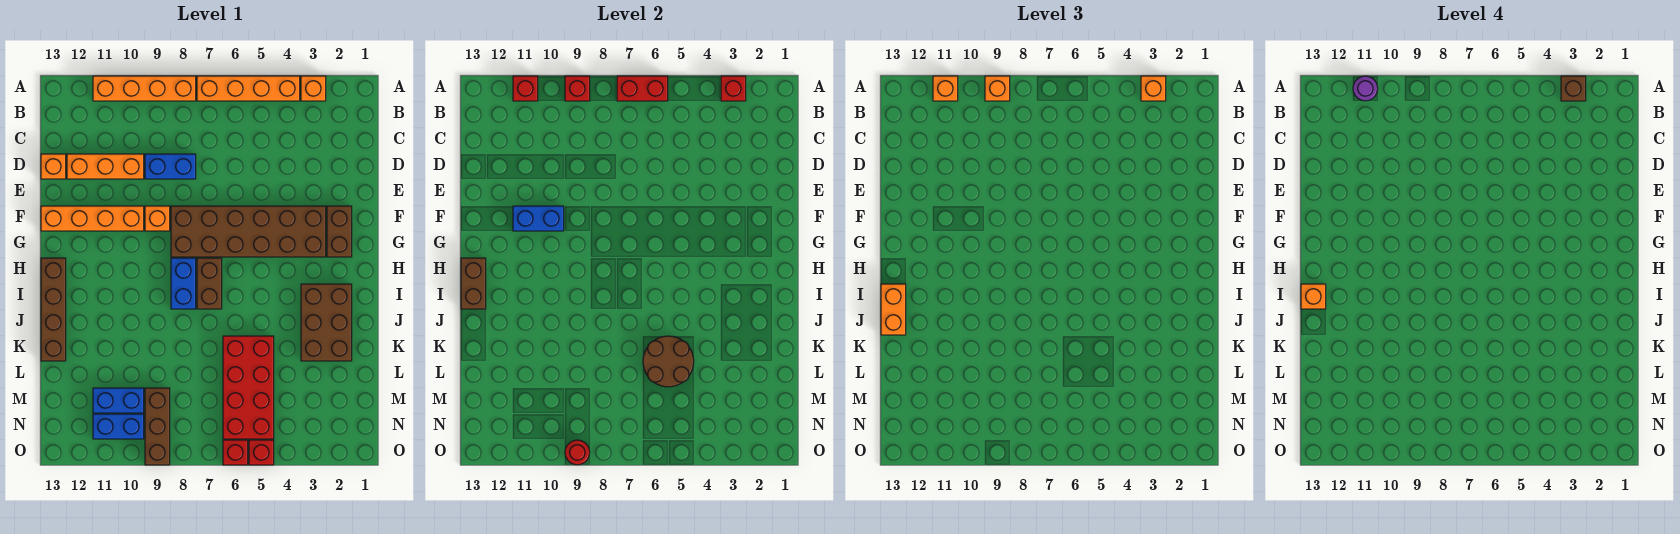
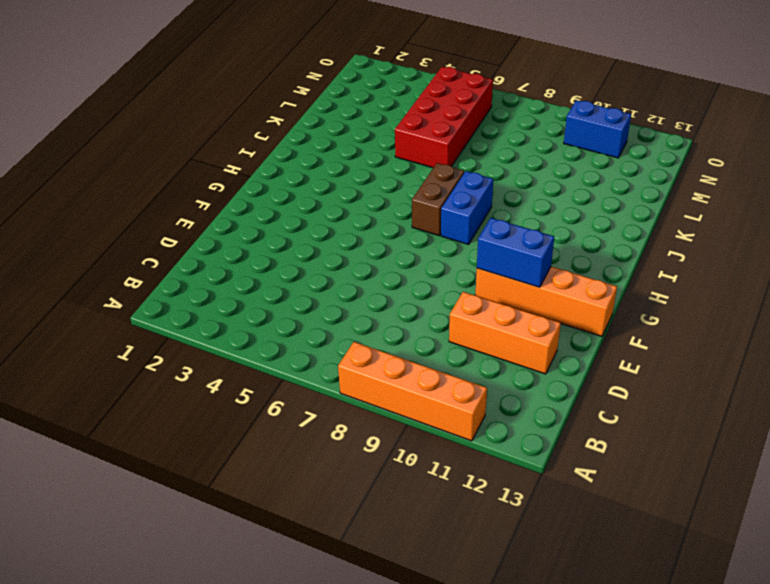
none -> orange 1x1 brick [301,76,326,101]
none -> orange 1x4 brick [197,76,300,101]
none -> blue 1x2 brick [145,154,196,179]
none -> orange 1x1 brick [41,154,66,179]

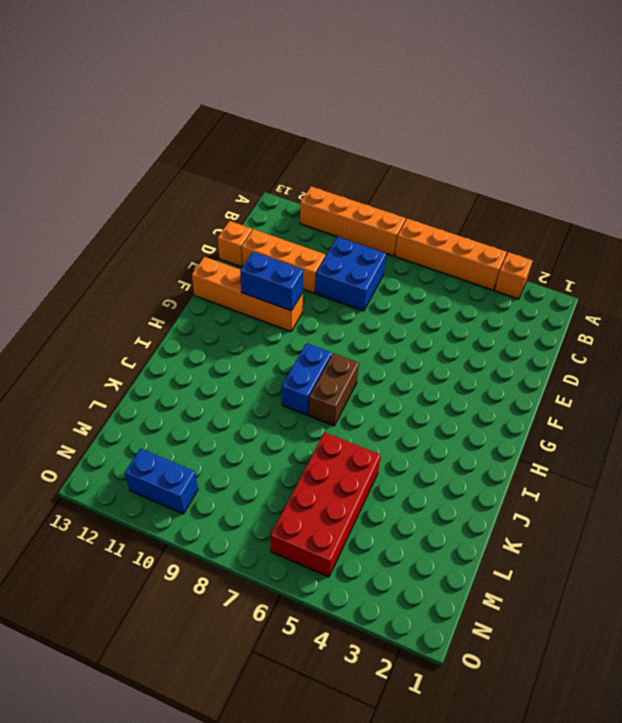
blue 2x2 brick [315,237,386,311] -> blue 1x2 brick [145,154,196,179]
none -> brown 1x2 brick [327,206,352,257]
none -> brown 2x6 brick [171,206,326,257]
none -> orange 1x1 brick [145,206,170,231]
none -> brown 1x4 brick [41,258,66,361]

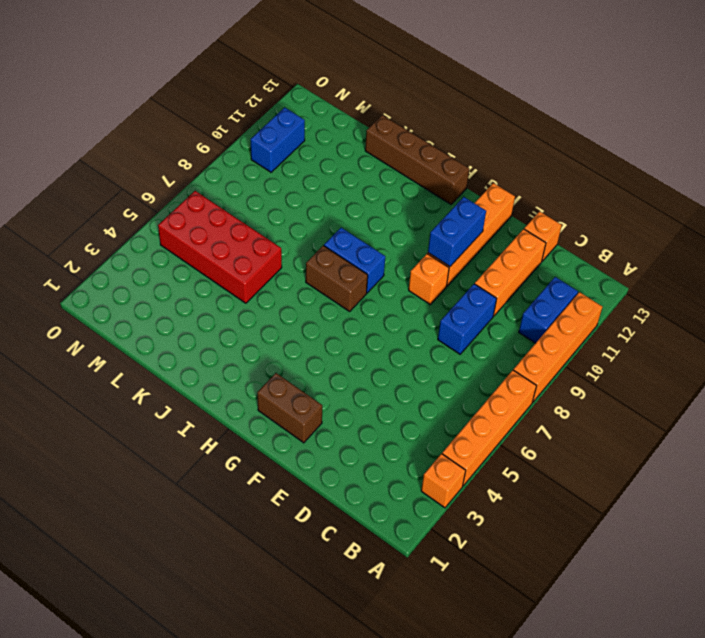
blue 1x2 brick [519,277,578,343] -> blue 1x2 brick moved to [93,388,144,413]
none -> brown 2x6 brick [171,206,326,257]
none -> brown 2x3 brick [301,284,352,361]
none -> brown 1x3 brick [145,388,170,465]
none -> red 1x1 brick [249,440,274,465]

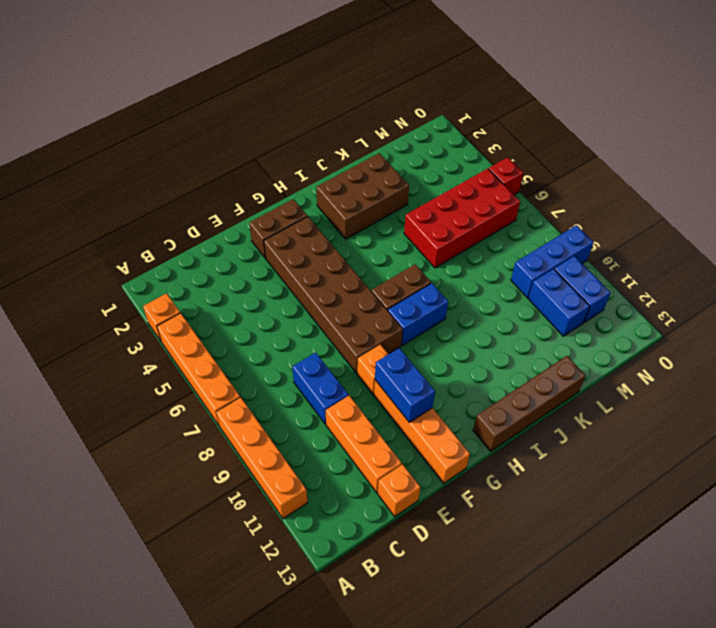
blue 1x3 brick [511,225,594,298] -> brown 1x3 brick [145,388,170,465]
none -> red 1x1 brick [223,440,248,465]
none -> red 1x1 brick [721,76,746,101]
none -> red 1x2 brick [617,76,668,101]
none -> red 1x1 brick [565,76,590,101]

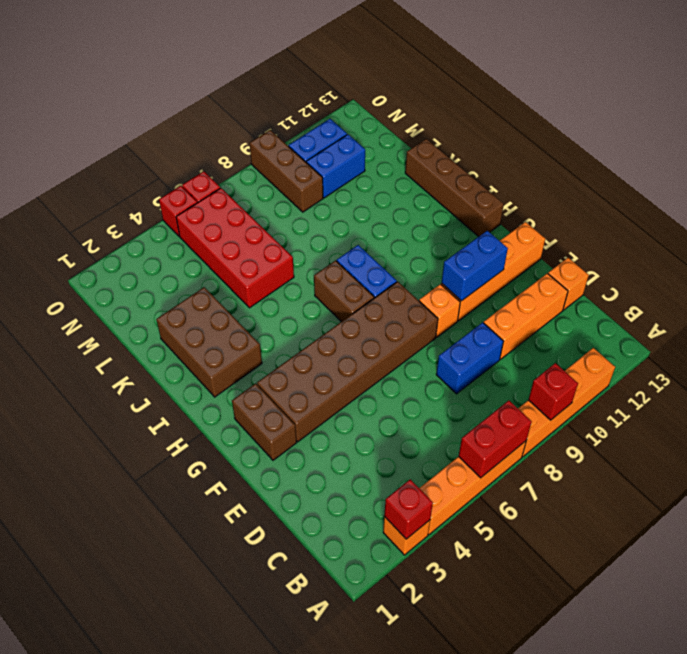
none -> red 1x1 brick [513,76,538,101]
none -> brown 1x2 brick [461,258,486,309]
none -> brown 2x2 round brick [643,336,694,387]
none -> red 1x1 round brick [565,440,590,465]

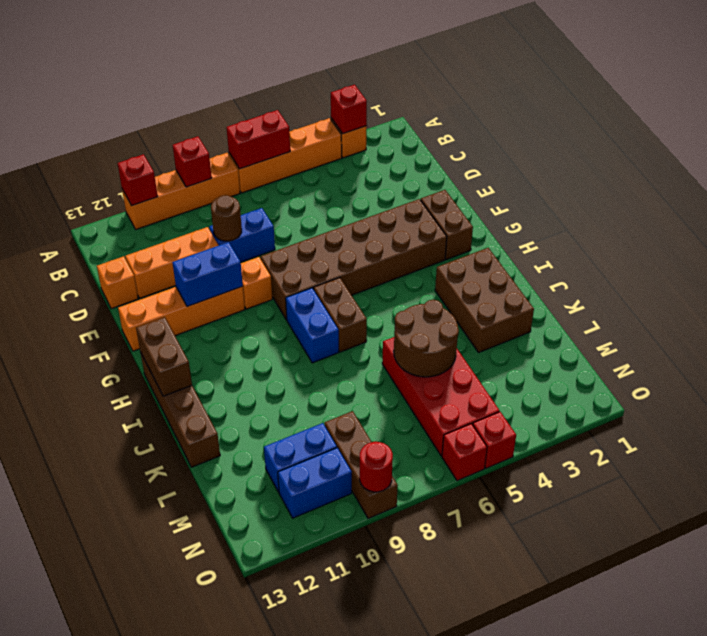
brown 1x1 round brick [211,195,242,241] -> none
none -> orange 1x1 brick [1141,76,1166,101]
none -> orange 1x1 brick [985,76,1010,101]
none -> orange 1x1 brick [933,76,958,101]
none -> orange 1x2 brick [881,284,906,335]

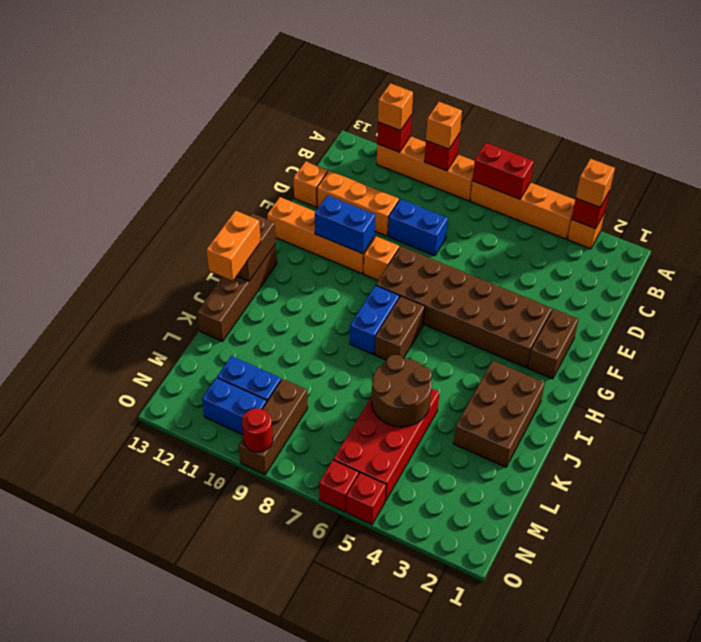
none -> brown 1x1 brick [1561,76,1586,101]
none -> purple 1x1 round brick [1353,76,1378,101]
none -> orange 1x1 brick [1301,284,1326,309]

